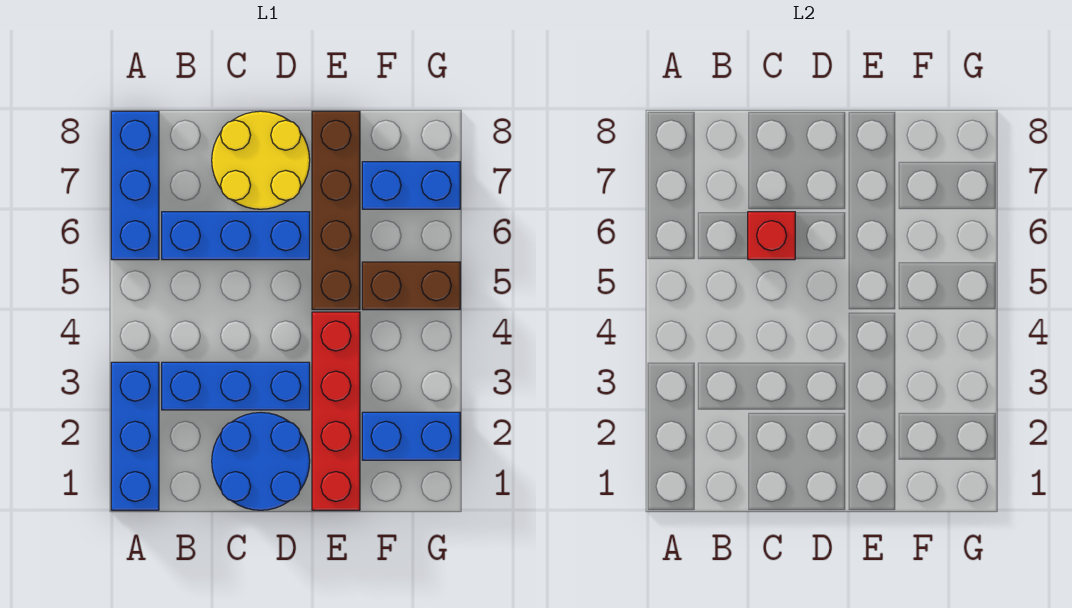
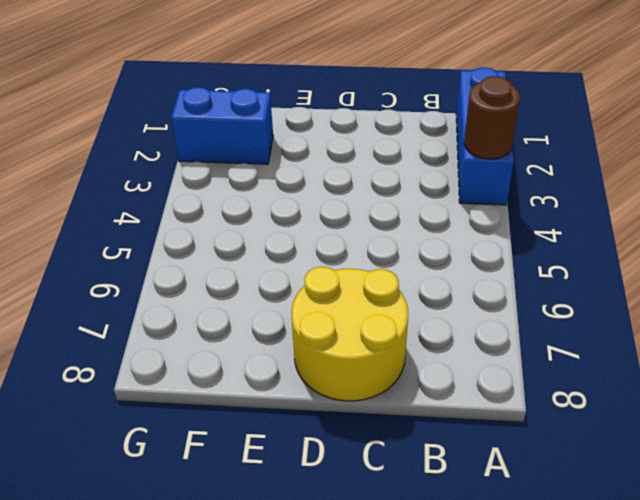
brown 1x1 round brick [464,76,520,159] -> none
none -> blue 1x3 brick [111,111,159,260]
none -> blue 1x3 brick [162,362,310,410]
none -> blue 1x3 brick [162,212,310,260]

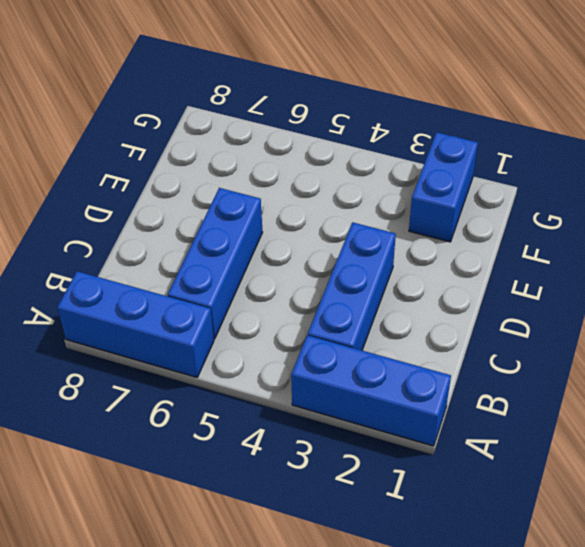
none -> blue 2x2 round brick [212,412,310,510]
none -> yellow 2x2 round brick [212,111,310,209]
none -> red 1x4 brick [312,312,360,510]

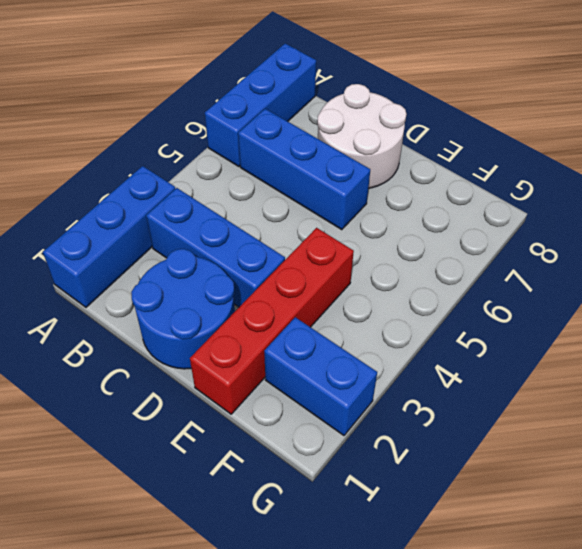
white 2x2 round brick [317,84,406,188] -> yellow 2x2 round brick [212,111,310,209]
none -> brown 1x4 brick [312,111,360,310]
none -> brown 1x2 brick [362,262,460,310]
none -> blue 1x2 brick [362,162,460,209]

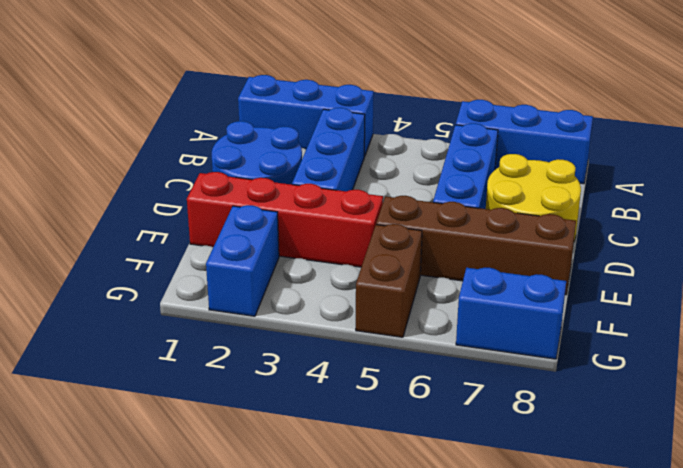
blue 1x2 brick [456,268,566,359] -> blue 1x2 brick turned to [362,162,460,209]
none -> red 1x1 brick [748,212,795,260]

